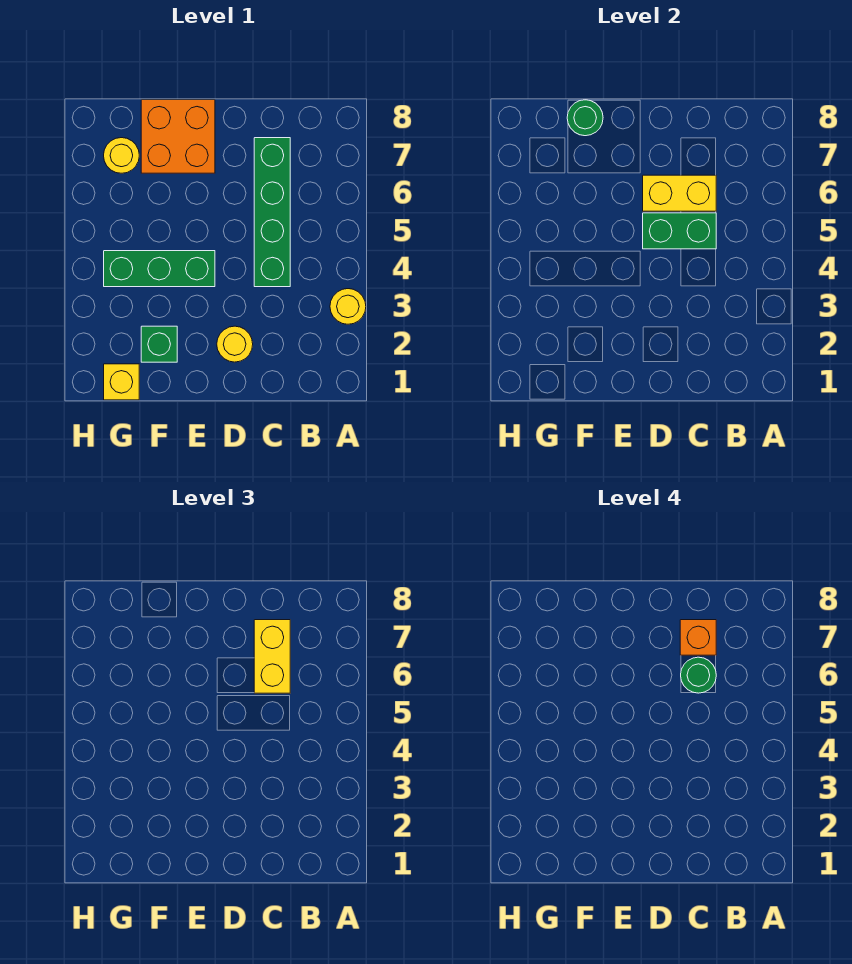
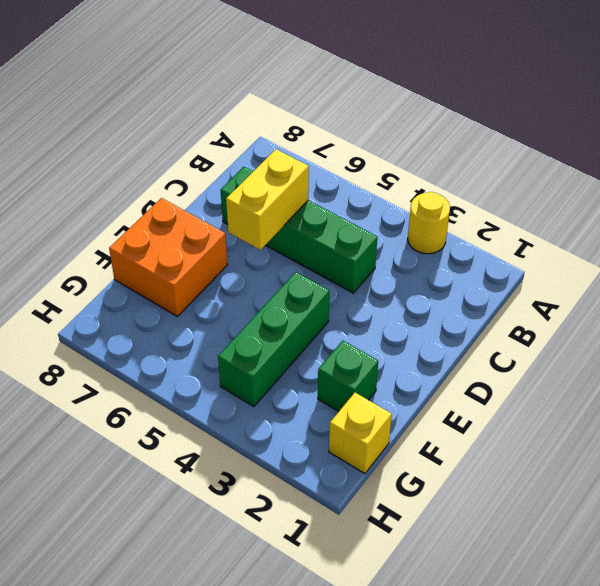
none -> yellow 1x1 round brick [217,326,253,362]
none -> yellow 1x1 round brick [104,138,139,173]
none -> green 1x2 brick [643,213,716,249]

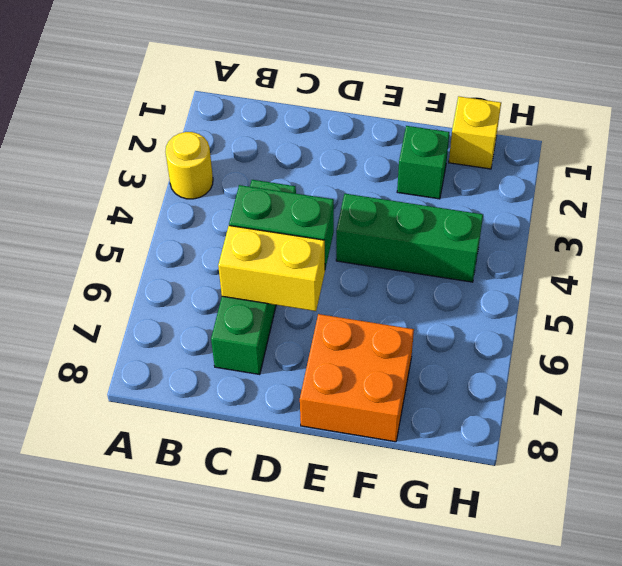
none -> yellow 1x1 round brick [217,326,253,362]
none -> yellow 1x1 round brick [104,138,139,173]
none -> green 1x1 round brick [567,100,603,136]

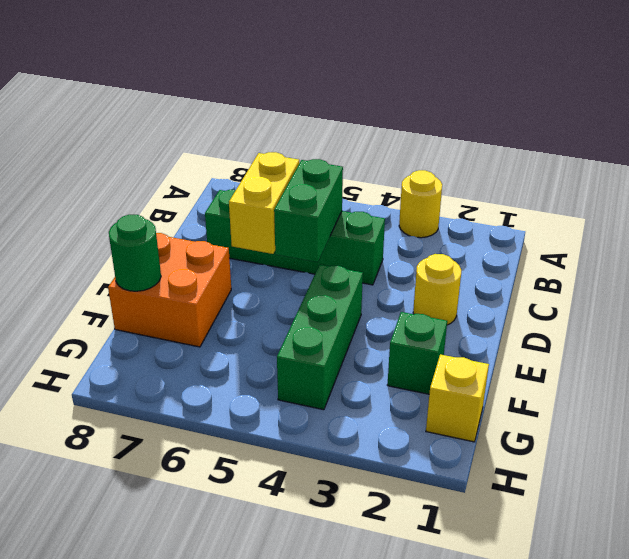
none -> yellow 1x1 round brick [104,138,139,173]
none -> yellow 1x2 brick [254,620,290,693]
none -> green 1x1 round brick [681,657,716,693]

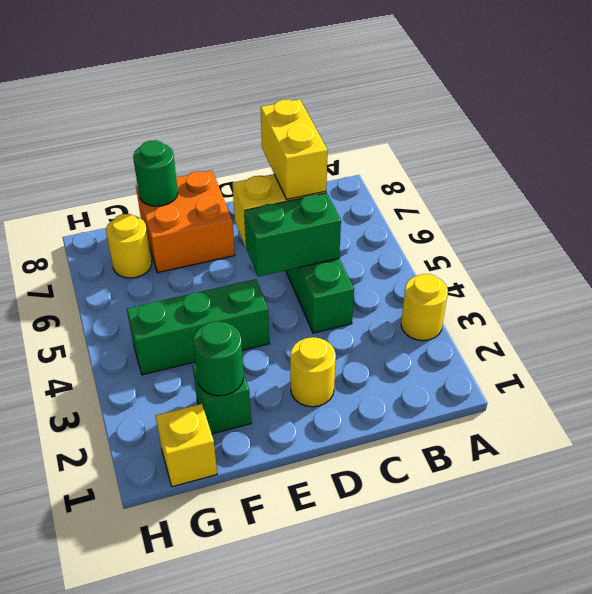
green 1x1 round brick [193,321,244,396] -> green 1x1 round brick moved to [681,657,716,693]
none -> orange 1x1 brick [680,620,716,655]

